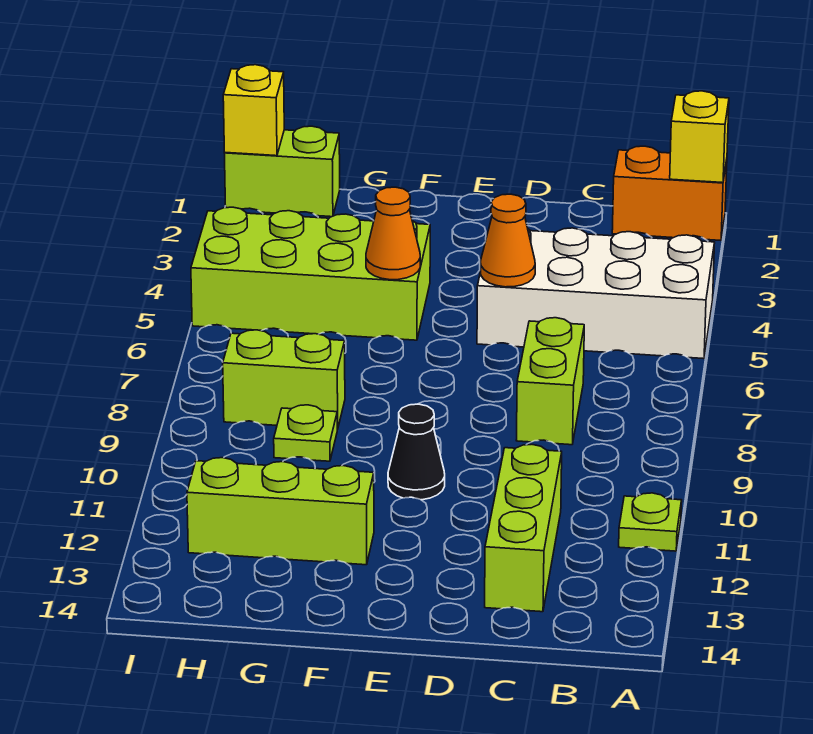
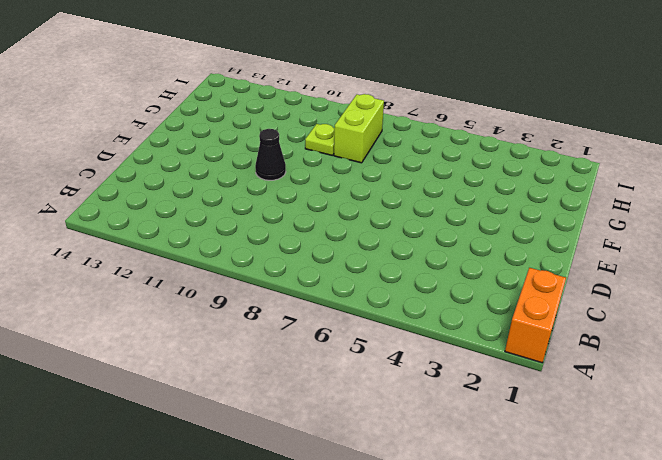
none -> white 2x4 brick [477,228,715,359]
none -> lime 1x1 plate [619,493,682,551]
none -> lime 1x2 brick [516,318,584,445]

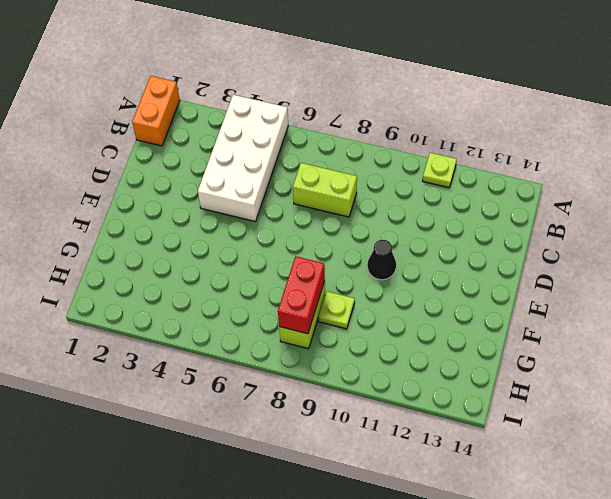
red 1x2 brick [278,256,325,334] -> none
none -> lime 1x3 brick [485,445,562,612]
none -> lime 2x4 brick [191,207,430,340]
none -> lime 1x3 brick [187,458,374,565]

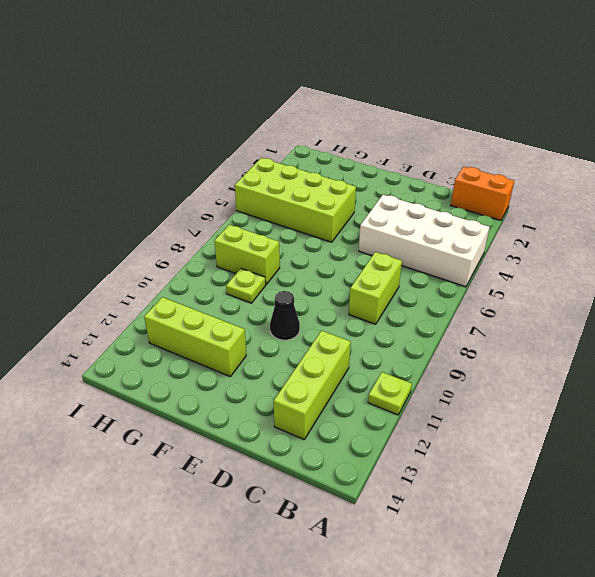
none -> lime 1x2 brick [225,126,340,217]
none -> yellow 1x1 brick [670,91,729,183]
none -> orange 1x1 cone [480,194,535,287]

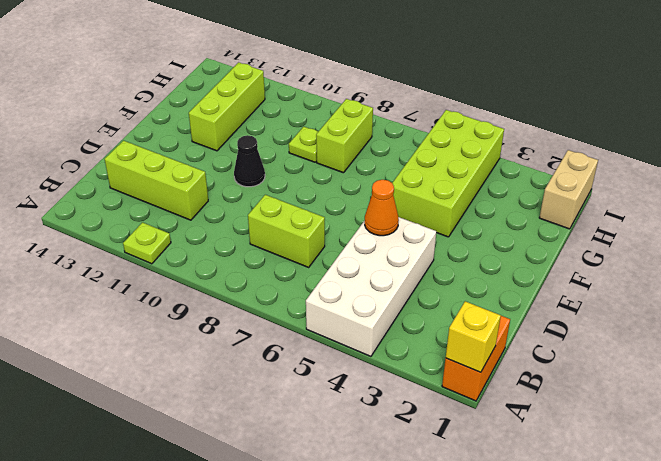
tan 1x2 brick [539,150,598,229] -> lime 1x2 brick [225,126,340,217]
none -> orange 1x1 cone [366,187,420,280]
none -> yellow 1x1 brick [223,65,284,156]

